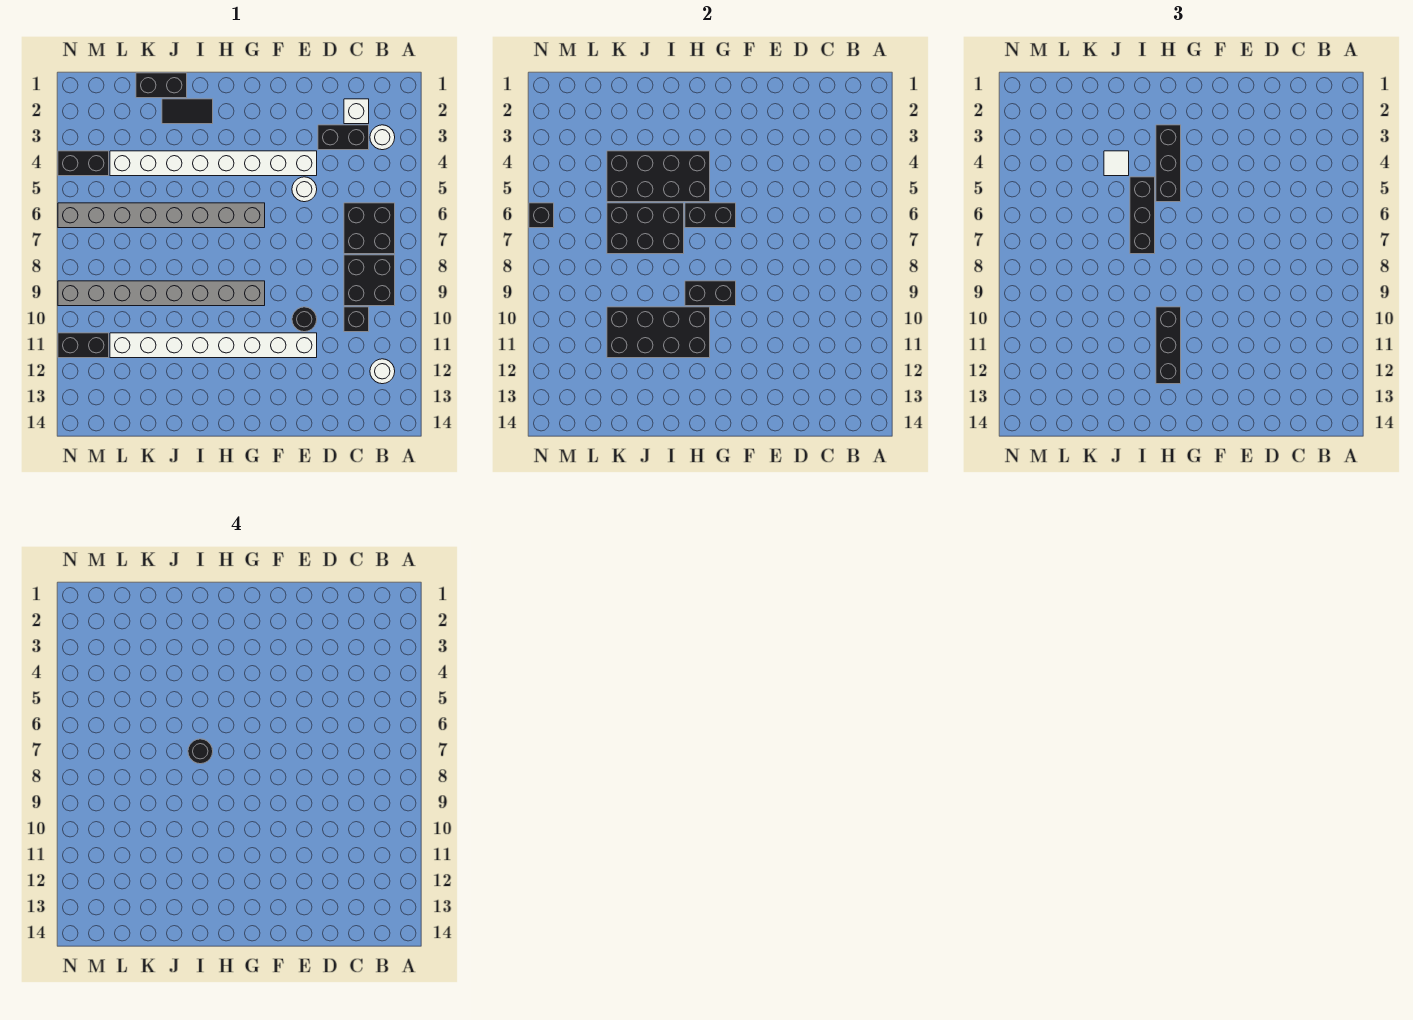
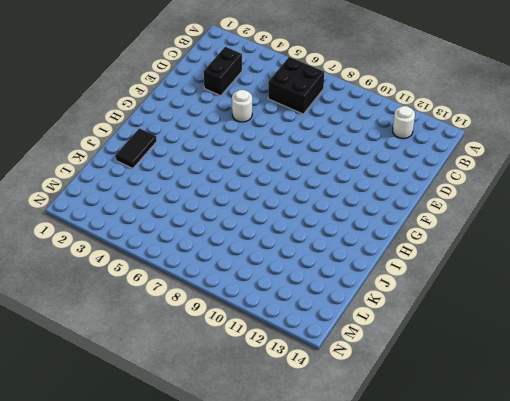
none -> white 1x1 round brick [370,125,395,150]
none -> black 2x2 brick [344,255,395,306]
none -> white 1x1 brick [344,99,369,124]

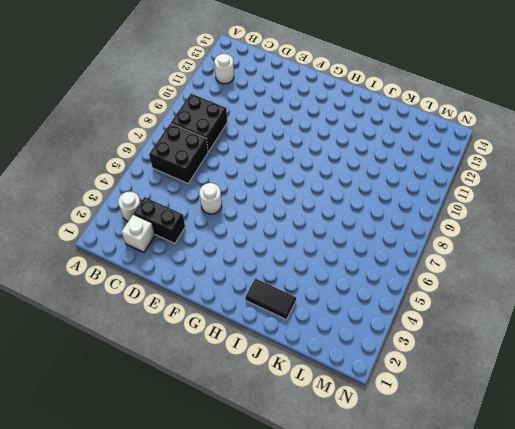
none -> black 1x1 brick [344,307,369,332]
none -> white 1x8 brick [110,151,317,176]
none -> black 1x1 round brick [292,307,317,332]

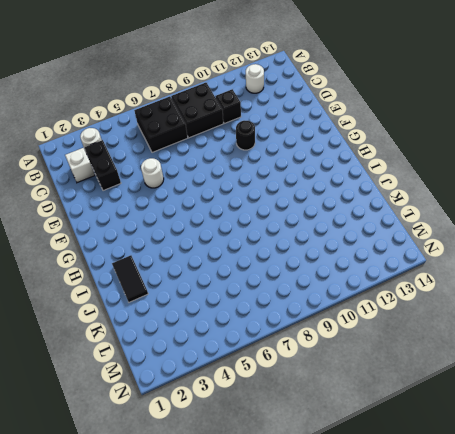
none -> white 1x8 brick [110,151,317,176]
none -> white 1x8 brick [110,333,317,358]
none -> grey 1x8 brick [58,203,265,228]

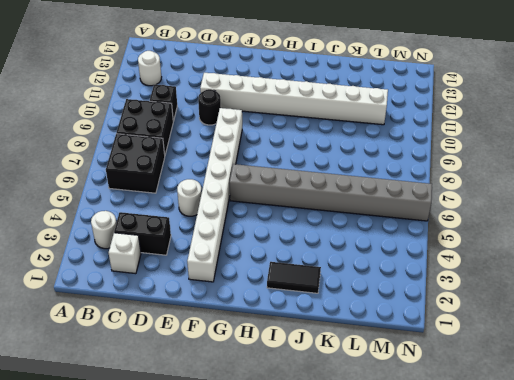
white 1x8 brick [187,108,242,282] -> white 1x8 brick turned to [110,151,317,176]
none -> grey 1x8 brick [58,281,265,306]
none -> black 1x2 brick [136,73,187,98]
none -> black 1x2 brick [58,151,109,176]

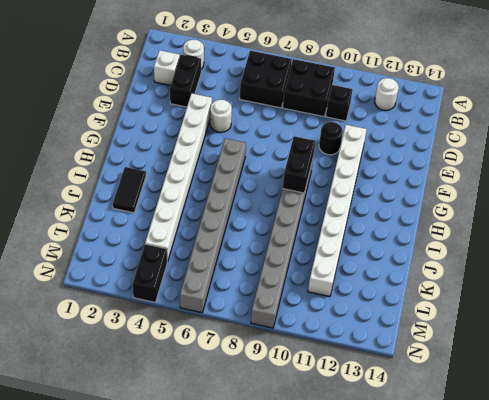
none -> black 1x2 brick [136,73,187,98]
none -> black 1x2 brick [58,333,109,358]
none -> black 1x2 brick [685,203,736,228]

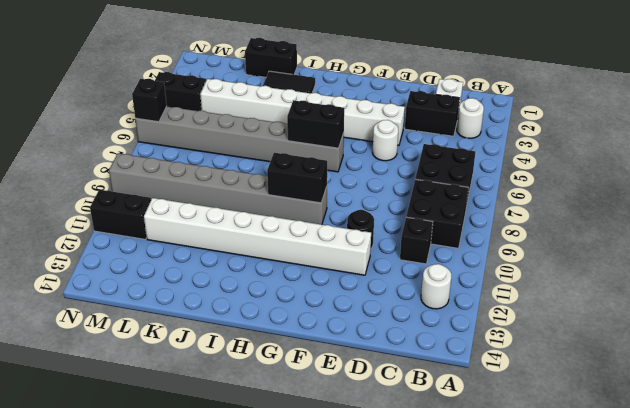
none -> black 2x4 brick [607,151,710,202]
none -> black 2x4 brick [607,307,710,358]
none -> black 2x3 brick [607,203,684,254]

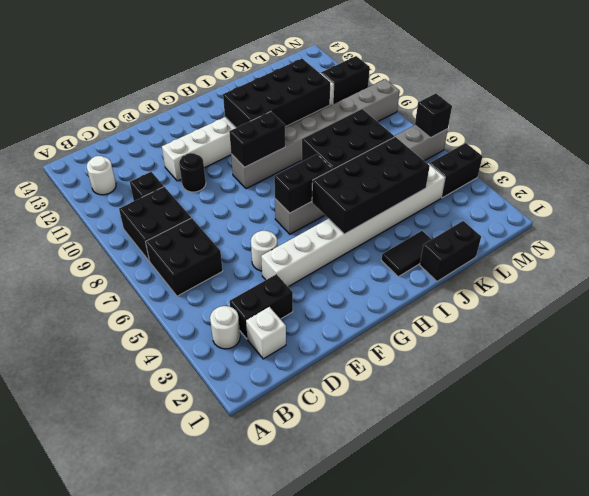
none -> black 1x3 brick [1156,125,1181,202]
none -> black 1x3 brick [1156,307,1181,384]
none -> black 1x3 brick [1130,177,1155,254]

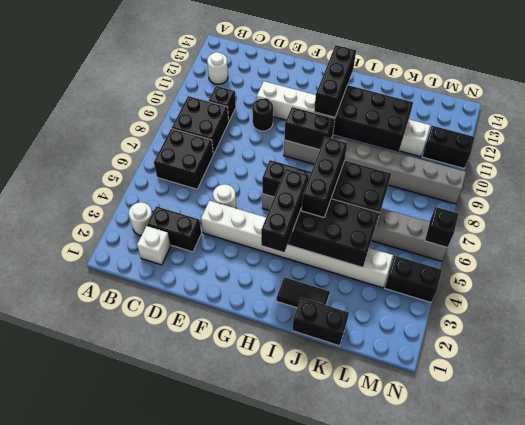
none -> white 1x1 tile [1104,151,1129,176]
none -> black 1x1 round brick [188,739,213,764]

